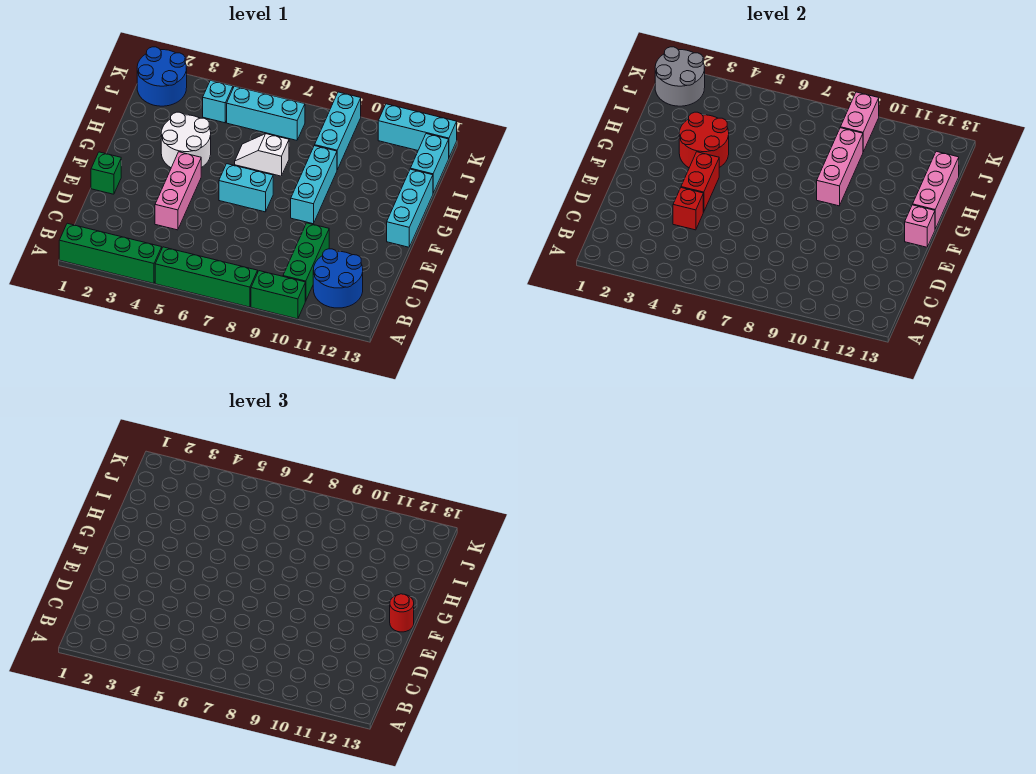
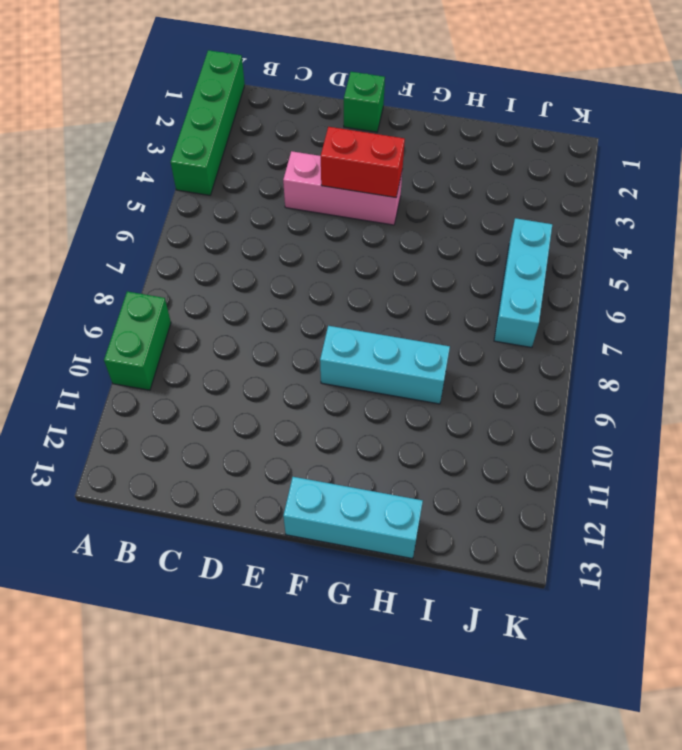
none -> green 1x4 brick [155,247,258,307]
none -> green 1x3 brick [283,223,329,301]
none -> blue 2x2 round brick [313,249,363,308]

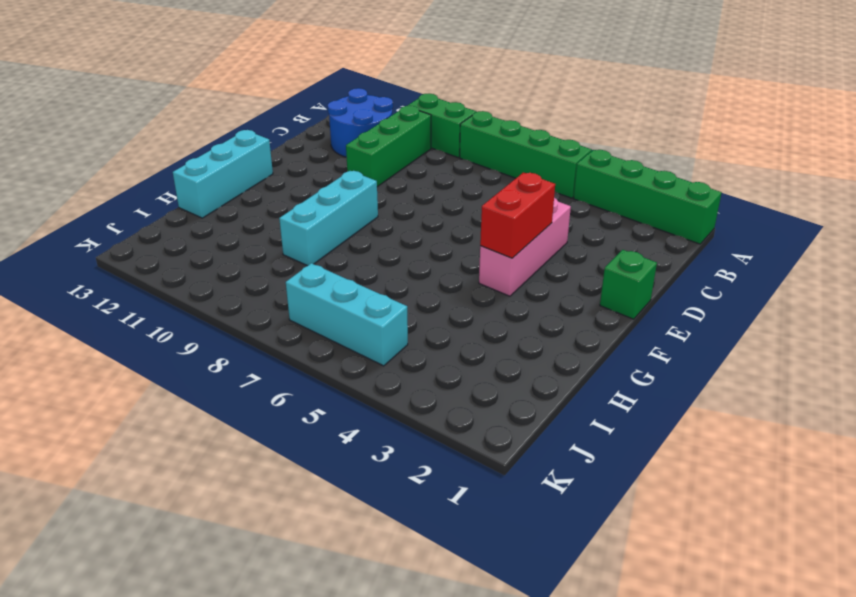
none -> cyan 1x2 brick [219,164,273,212]
none -> white 2x2 round brick [161,112,211,168]
none -> white 1x2 slope [235,134,289,176]

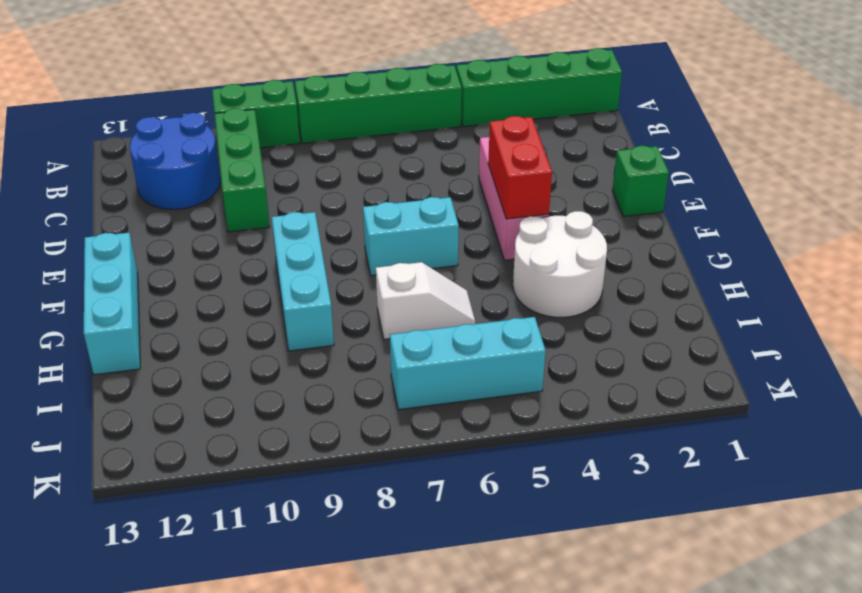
none -> cyan 1x3 brick [315,92,361,170]
none -> cyan 1x2 brick [410,134,449,193]
none -> blue 2x2 round brick [137,47,187,106]

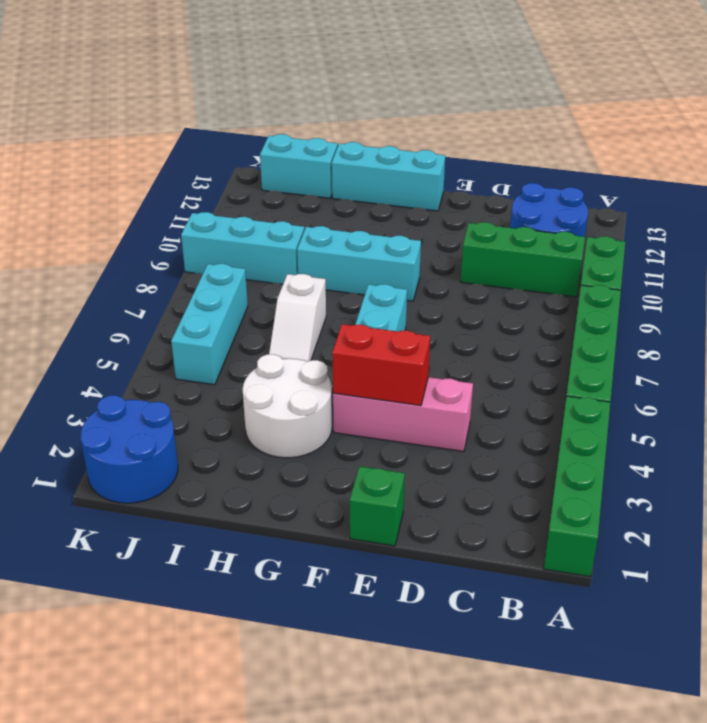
none -> cyan 1x1 brick [203,80,233,123]
none -> cyan 1x3 brick [378,104,457,157]
none -> red 1x1 brick [673,188,703,230]

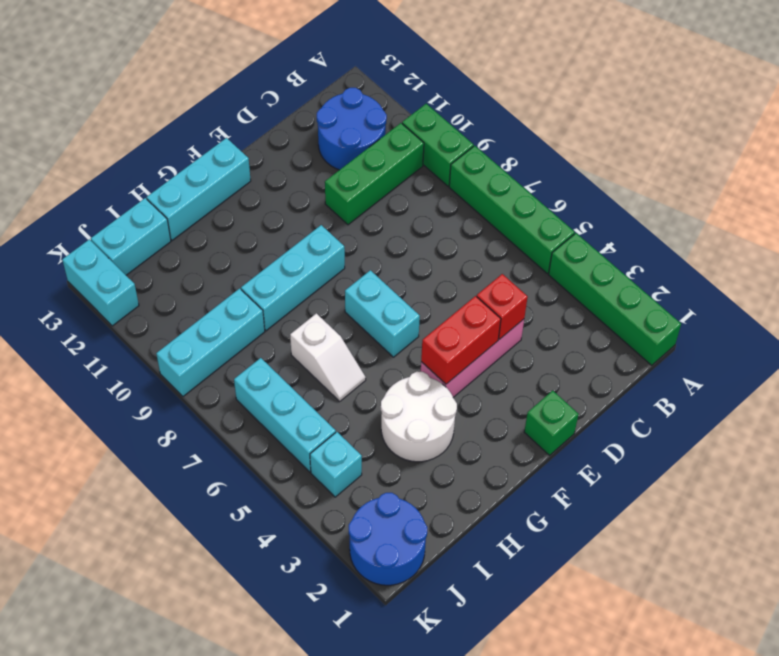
cyan 1x2 brick [62,239,139,326] -> cyan 1x3 brick [378,104,457,157]
none -> pink 1x1 brick [905,205,935,247]
none -> red 2x2 round brick [679,112,729,168]
none -> pink 1x3 brick [817,128,863,206]

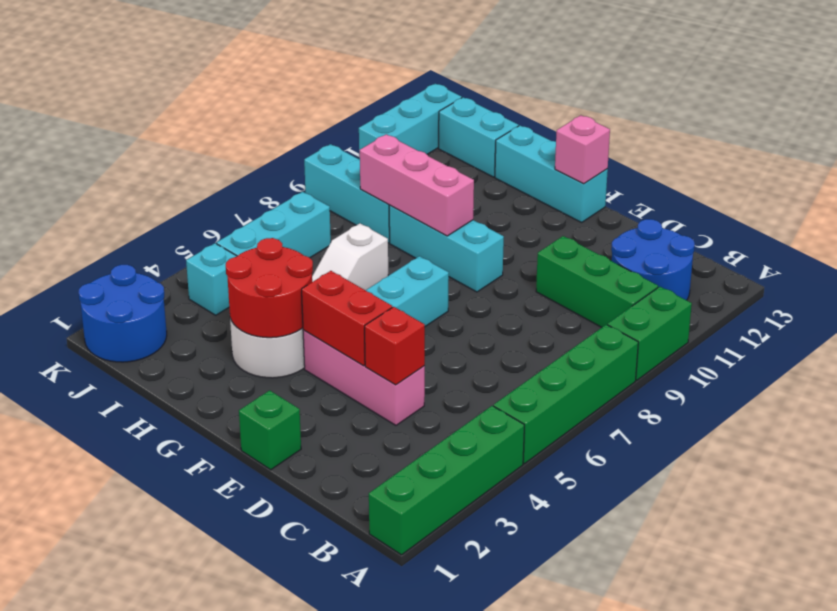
none -> pink 1x3 brick [913,151,959,229]
none -> grey 2x2 round brick [655,47,705,106]
none -> pink 1x2 brick [840,92,879,152]

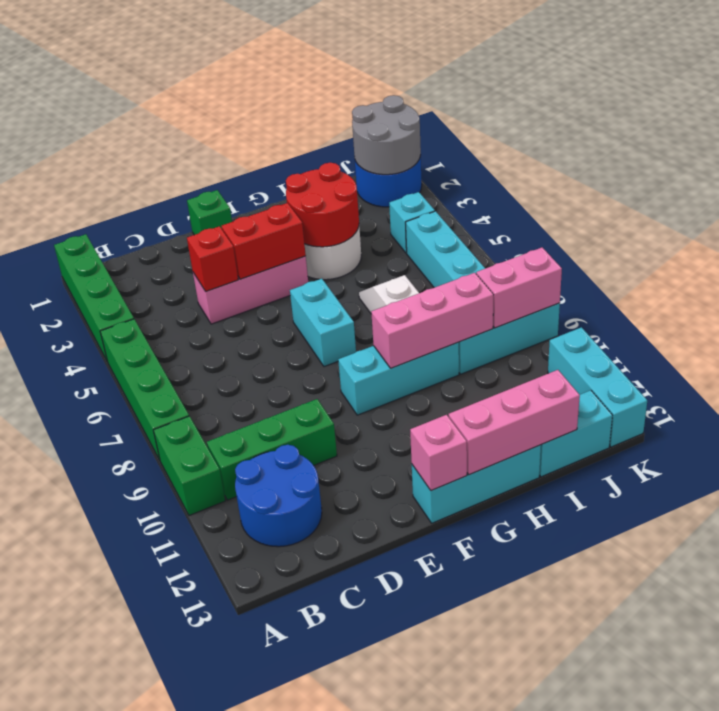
none -> red 1x1 round brick [390,594,414,632]

